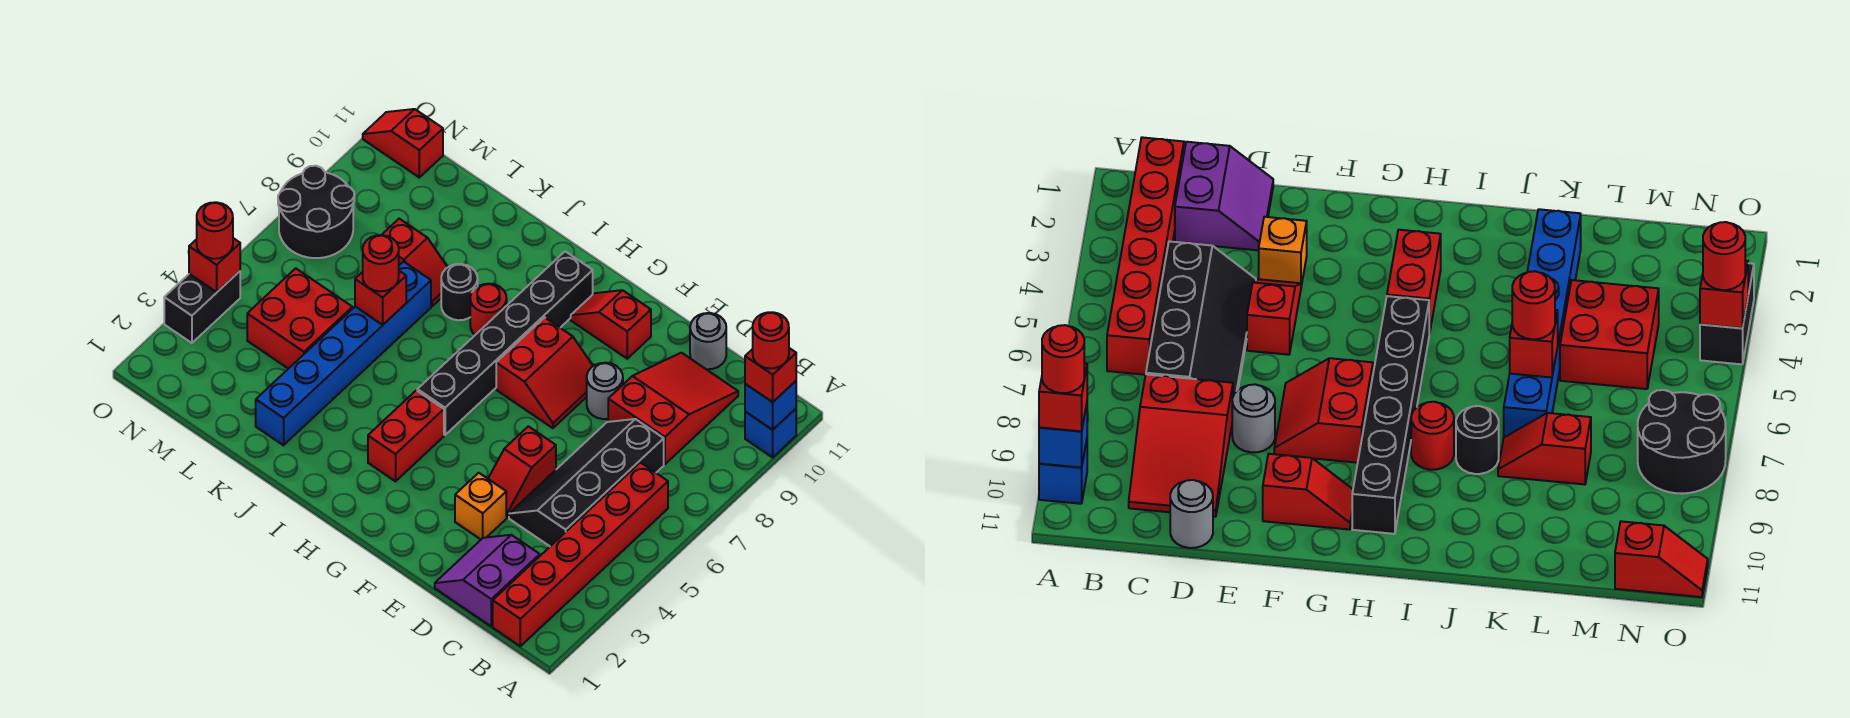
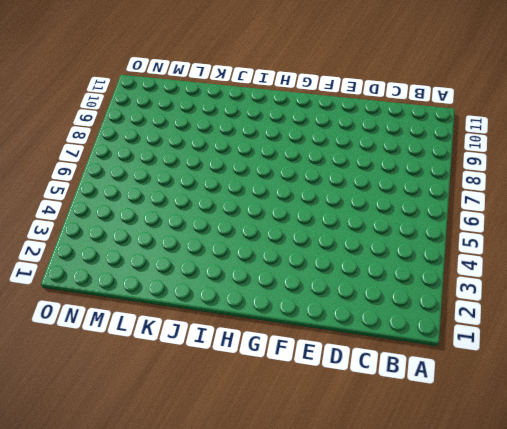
none -> blue 1x1 brick [745,409,796,457]
none -> red 1x6 brick [493,463,668,646]
none -> purple 2x2 slope [435,535,540,626]

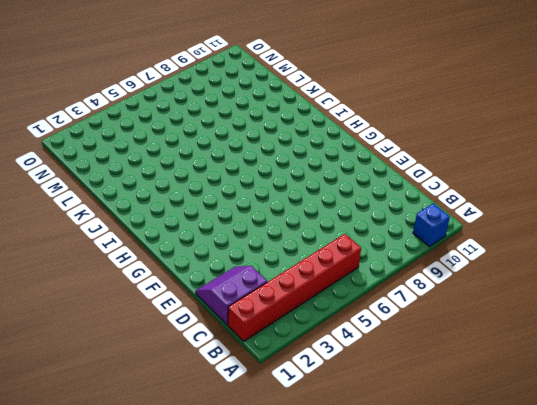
none -> black 2x4 slope [509,419,664,546]
none -> red 2x3 slope [608,353,738,464]
none -> grey 1x1 round brick [690,313,726,369]

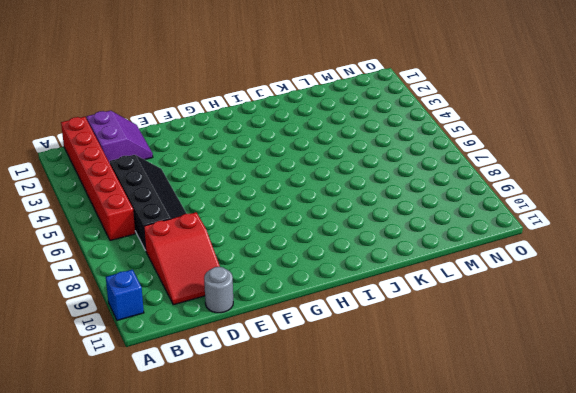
none -> orange 1x1 brick [455,473,506,539]
none -> red 1x2 slope [488,426,556,517]
none -> grey 1x1 round brick [587,363,623,419]

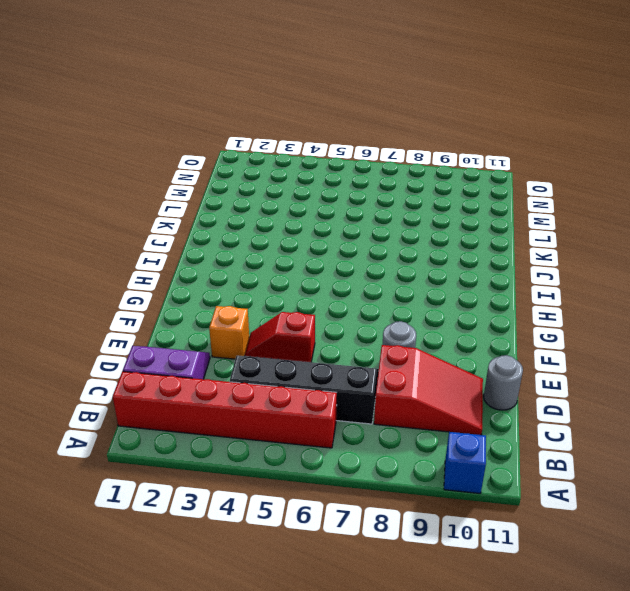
none -> red 2x2 slope [496,317,593,428]
none -> red 1x2 slope [571,290,651,359]
none -> red 1x2 brick [368,390,444,481]

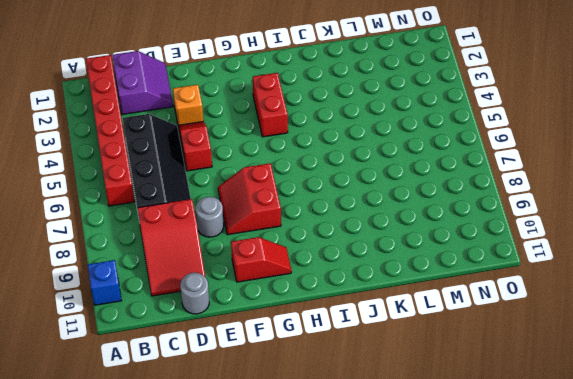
none -> black 1x6 brick [417,251,593,435]
none -> red 1x1 round brick [470,284,507,335]
none -> black 1x1 round brick [441,264,478,320]

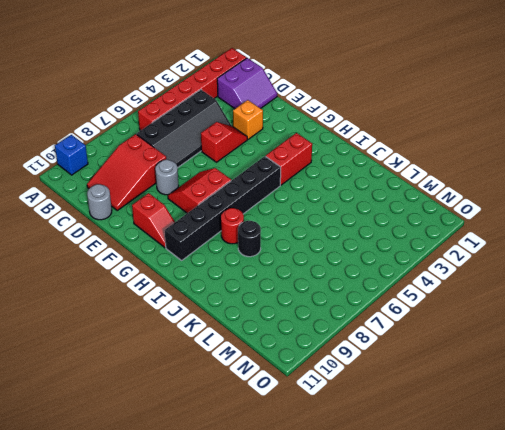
none -> blue 1x6 brick [256,262,431,445]
none -> red 1x2 slope [382,219,448,306]
none -> red 2x2 brick [247,268,352,369]

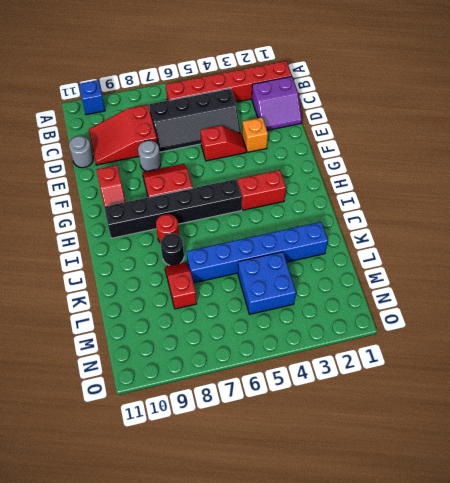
blue 2x2 brick [238,252,296,314] -> red 2x2 brick [247,268,352,369]
none -> black 2x2 round brick [278,166,354,258]
none -> red 1x2 slope [363,109,443,177]
none -> black 1x2 brick [164,271,240,343]

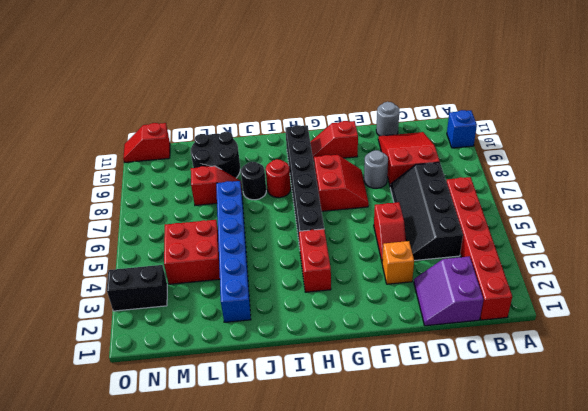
black 2x2 round brick [191,132,240,178] -> black 2x2 round brick moved to [278,166,354,258]
black 1x2 brick [107,265,167,311] -> black 1x2 brick turned to [164,271,240,343]
none -> blue 1x1 brick [745,381,796,430]
none -> red 1x1 brick [355,271,406,325]
none -> red 1x1 brick [189,238,240,292]

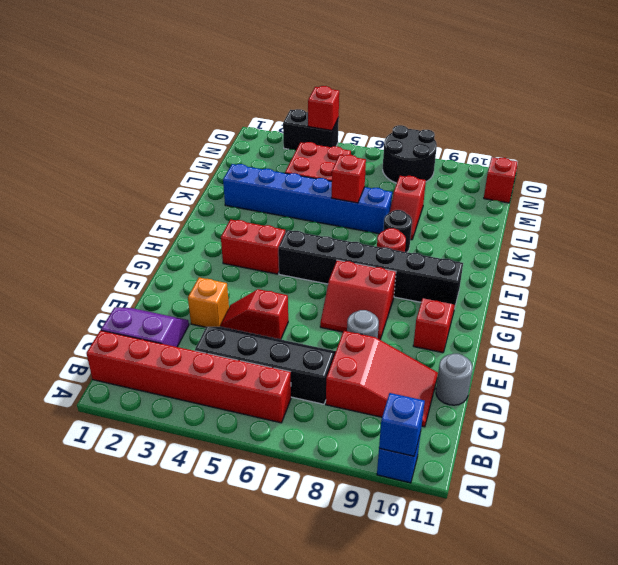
none -> red 1x1 brick [745,348,796,402]
none -> red 1x1 round brick [363,235,399,291]
none -> red 1x1 round brick [197,202,233,259]

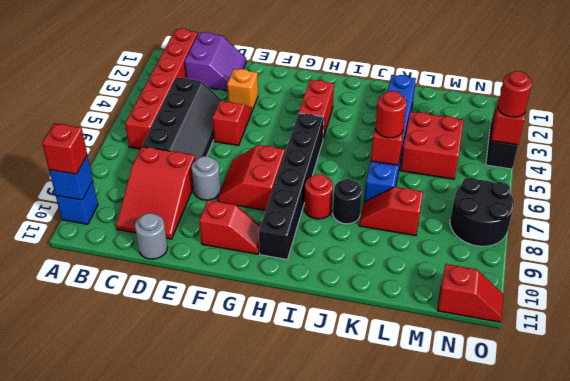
none -> red 1x1 round brick [753,312,789,369]

